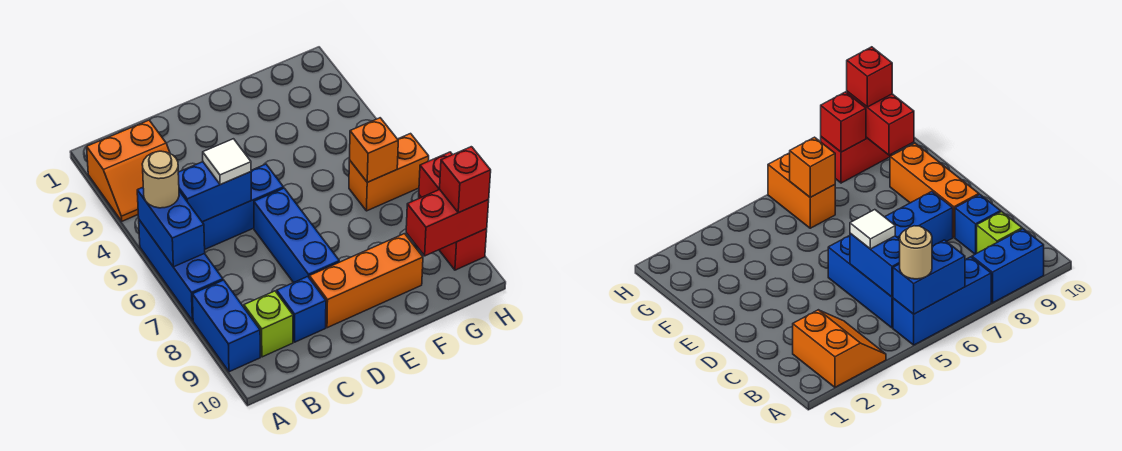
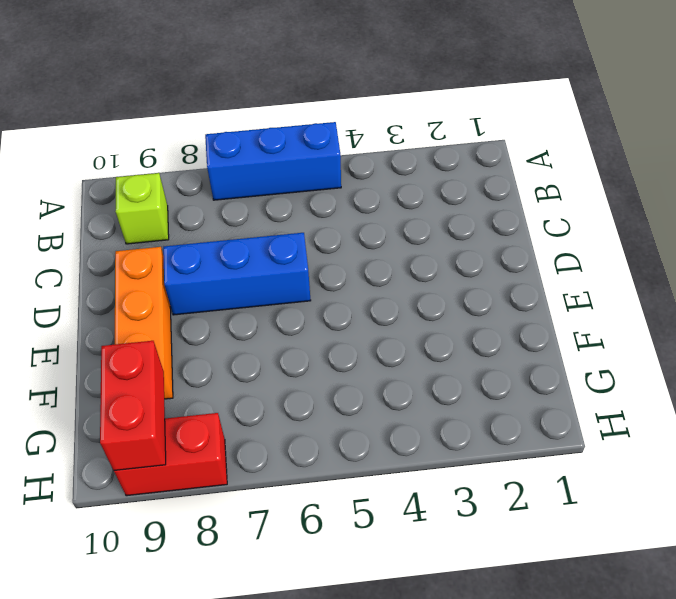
none -> orange 2x2 slope [87,120,170,221]
none -> blue 1x2 brick [192,280,260,372]
none -> blue 1x3 brick [202,164,284,249]

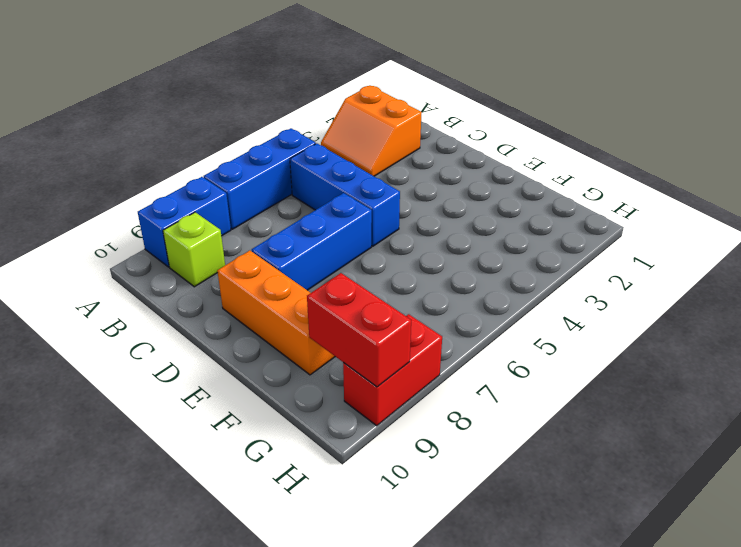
none -> blue 1x1 brick [277,277,326,342]
none -> orange 1x2 brick [349,134,429,211]
none -> blue 1x2 brick [137,187,205,267]

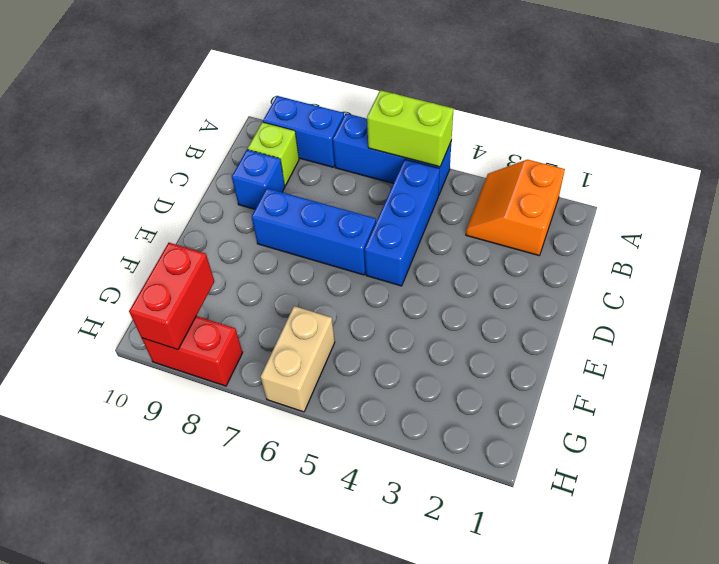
lime 1x2 brick [367,90,454,167] -> blue 1x2 brick [137,187,205,267]
tan 1x2 brick [261,306,335,412] -> orange 1x2 brick [349,134,429,211]
none -> orange 1x3 brick [309,234,423,328]
none -> blue 1x2 brick [178,162,251,222]
none -> orange 1x1 brick [349,118,398,182]

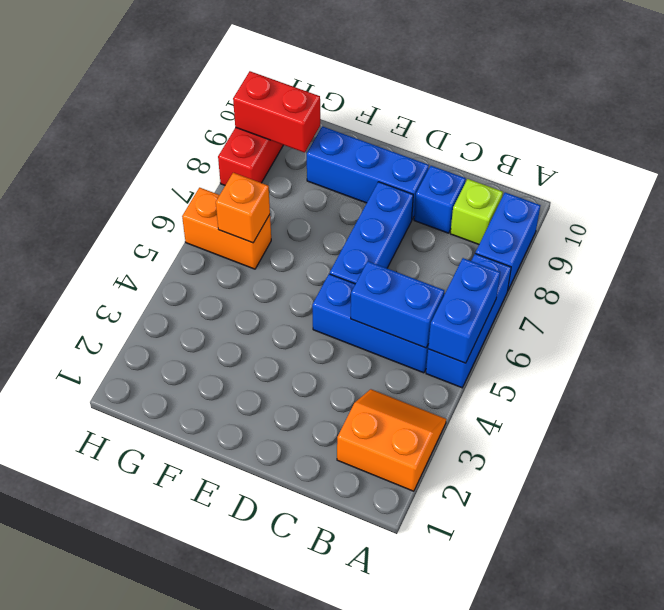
blue 1x3 brick [307,126,429,219] -> orange 1x3 brick [309,234,423,328]
none -> red 1x1 brick [419,152,452,197]
none -> tan 1x1 round brick [142,151,179,208]
none -> white 1x1 tile [203,139,251,185]

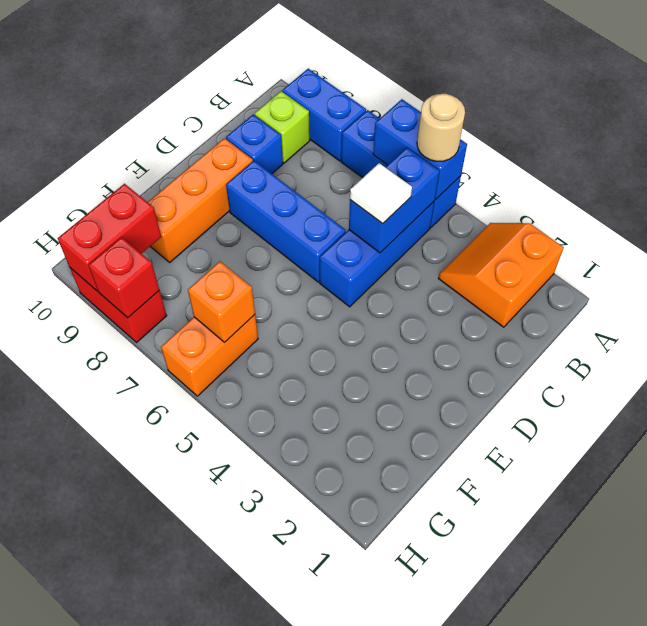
none -> red 1x1 brick [440,147,491,213]

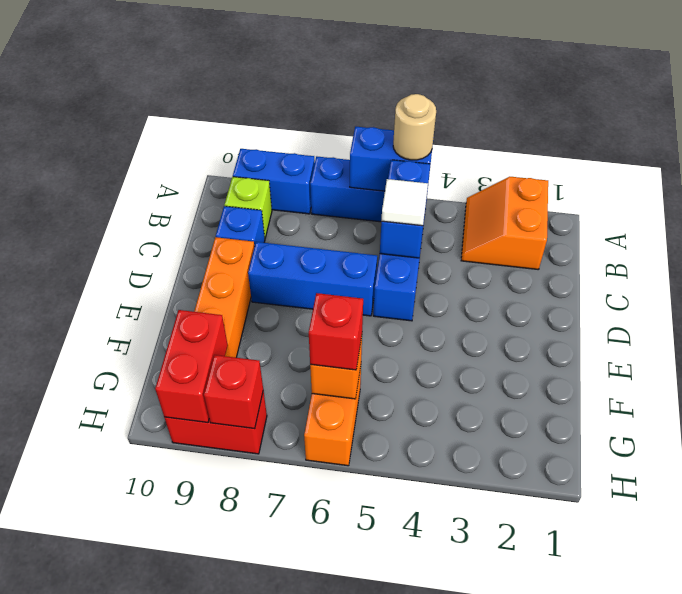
red 1x1 brick [309,293,363,370] -> red 1x1 brick moved to [440,147,491,213]

